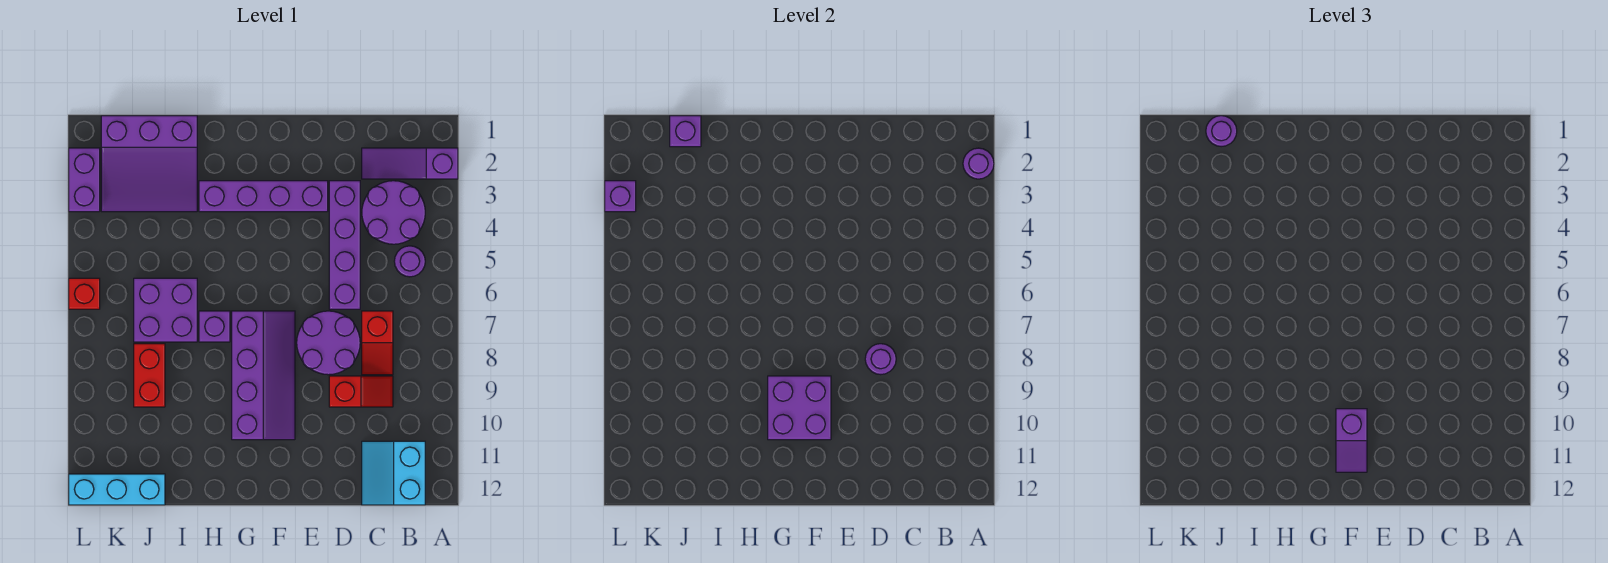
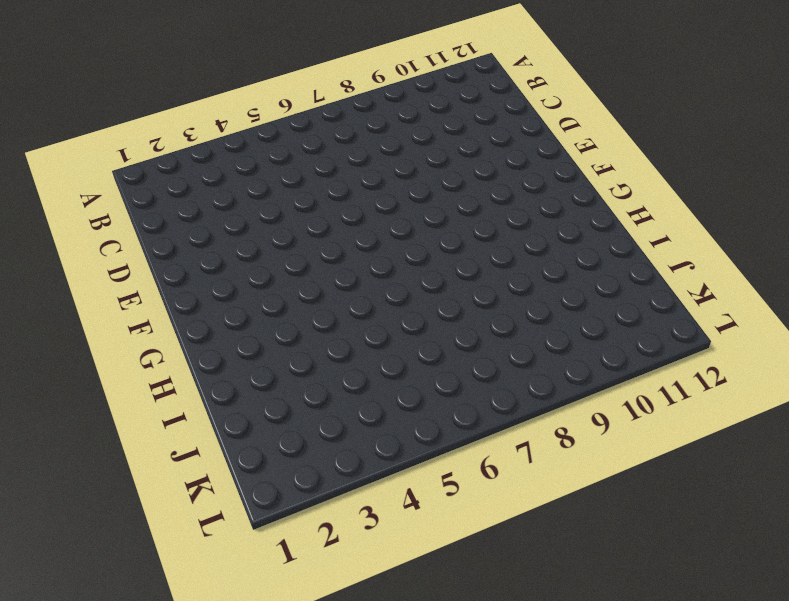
none -> purple 1x3 slope [362,148,458,179]
none -> purple 2x2 round brick [362,181,425,244]
none -> purple 1x1 round brick [394,246,425,277]

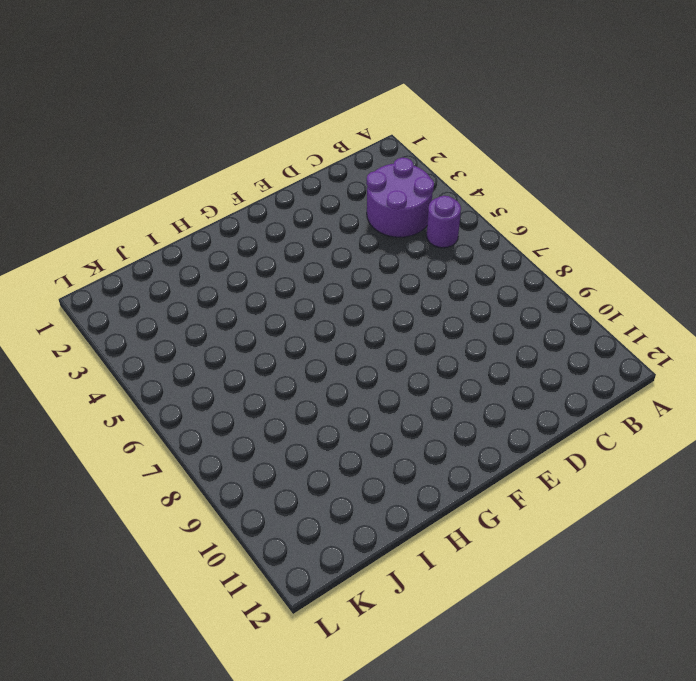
none -> purple 1x3 slope [362,148,458,179]
none -> cyan 2x2 slope [362,441,425,505]
none -> red 1x2 slope [362,311,393,375]

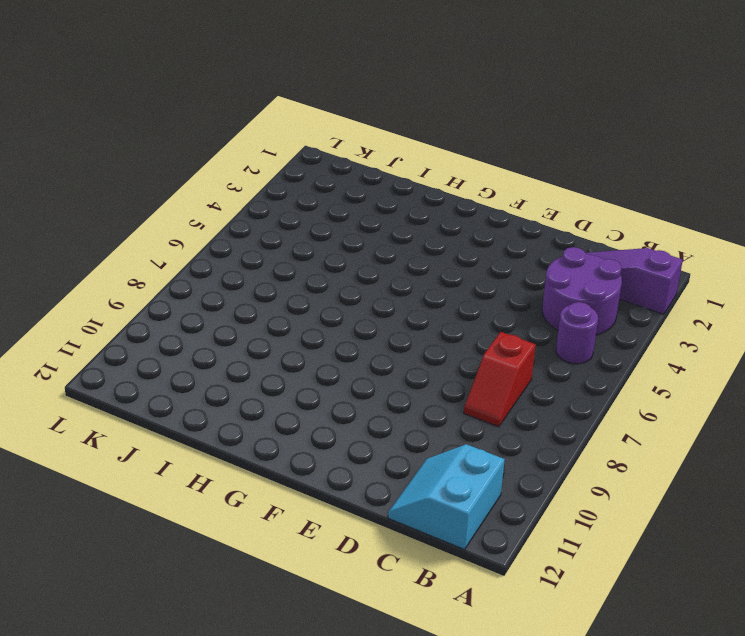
none -> red 1x2 slope [329,376,393,407]
none -> purple 1x4 brick [329,181,360,309]
none -> purple 2x2 round brick [297,311,360,375]

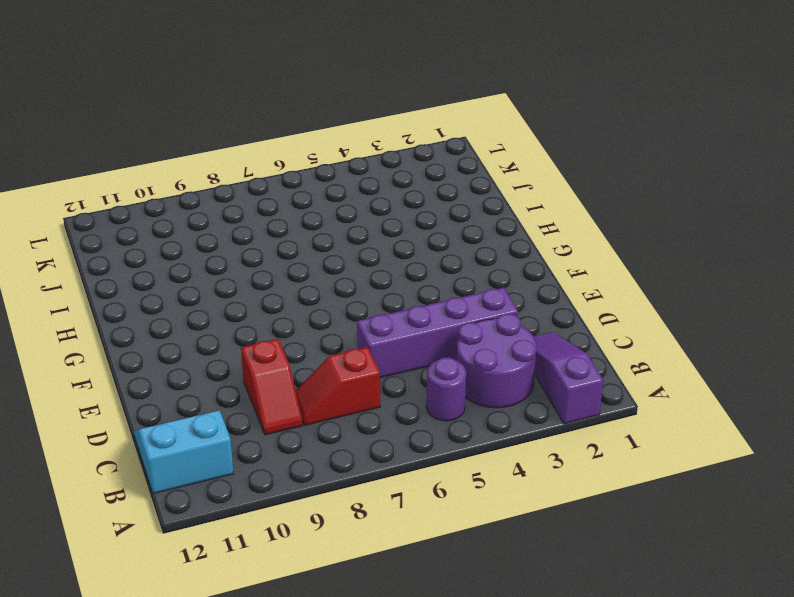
none -> purple 2x2 round brick [297,311,360,375]
none -> purple 1x4 brick [199,181,328,212]
none -> purple 2x4 slope [232,311,295,440]

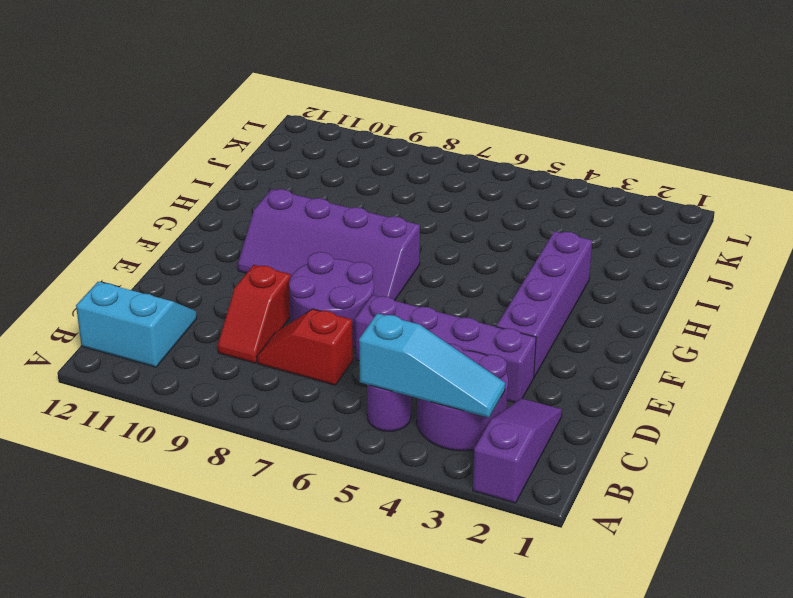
cyan 1x3 slope [359,313,505,418] -> none
none -> purple 1x1 brick [199,311,230,342]
none -> purple 3x3 slope [101,116,197,212]
none -> purple 2x2 brick [134,278,197,342]

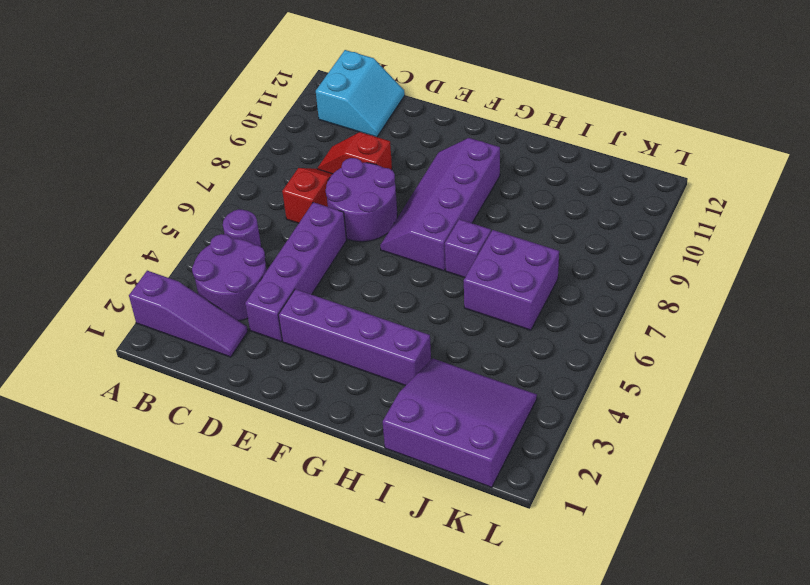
none -> red 1x2 brick [134,344,165,407]
none -> cyan 1x3 brick [69,474,165,505]
none -> purple 1x2 brick [69,148,100,212]

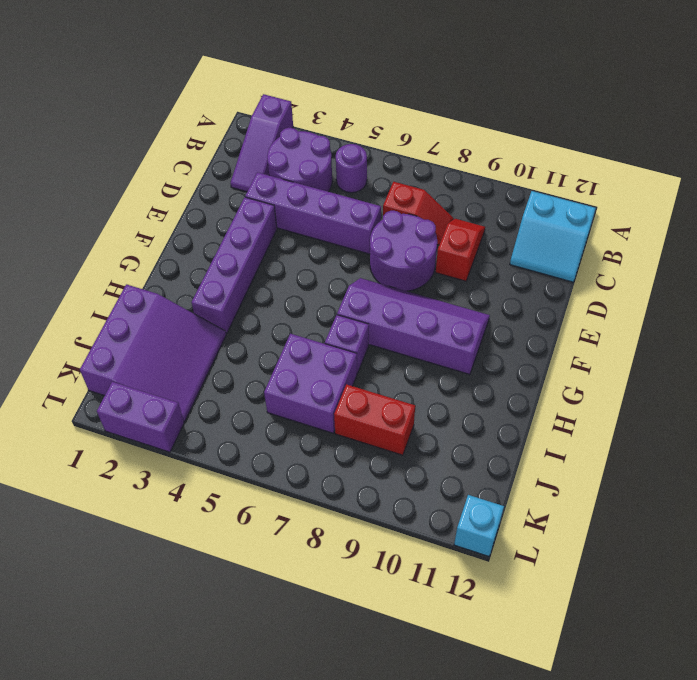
cyan 1x1 brick [454,495,504,556] -> cyan 1x3 brick [69,474,165,505]
none -> red 1x1 brick [69,278,100,309]
none -> purple 1x1 round brick [963,148,994,179]
none -> purple 1x1 round brick [865,344,896,375]

